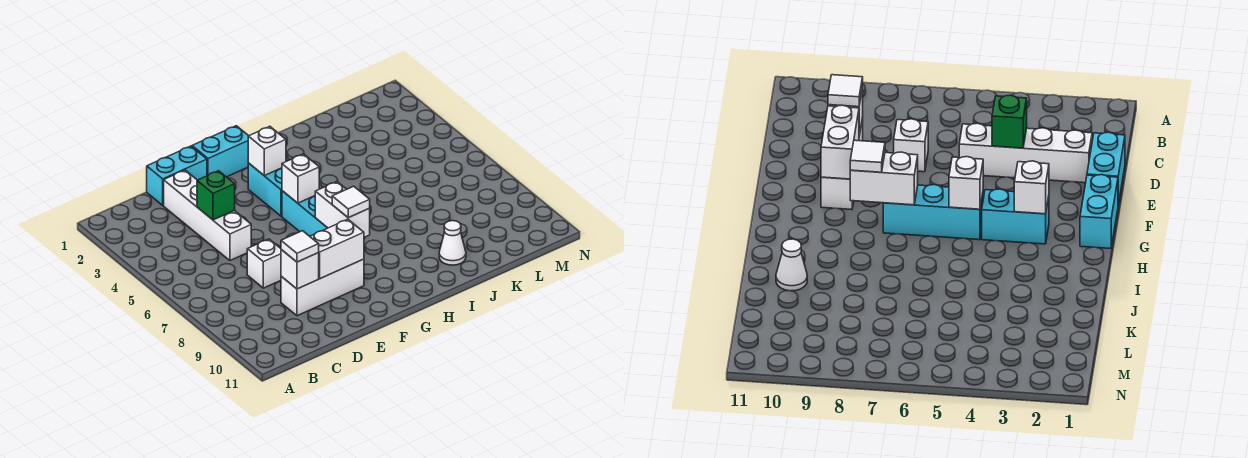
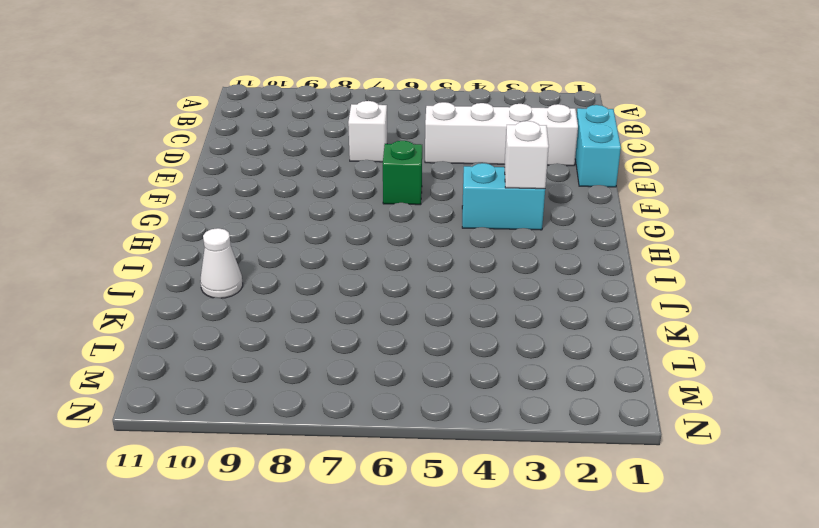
green 1x1 brick [383,141,422,205] -> green 1x1 brick moved to [197,171,235,220]
none -> white 1x3 brick [281,259,364,316]
none -> cyan 1x2 brick [192,126,248,177]
none -> cyan 1x3 brick [282,191,327,236]

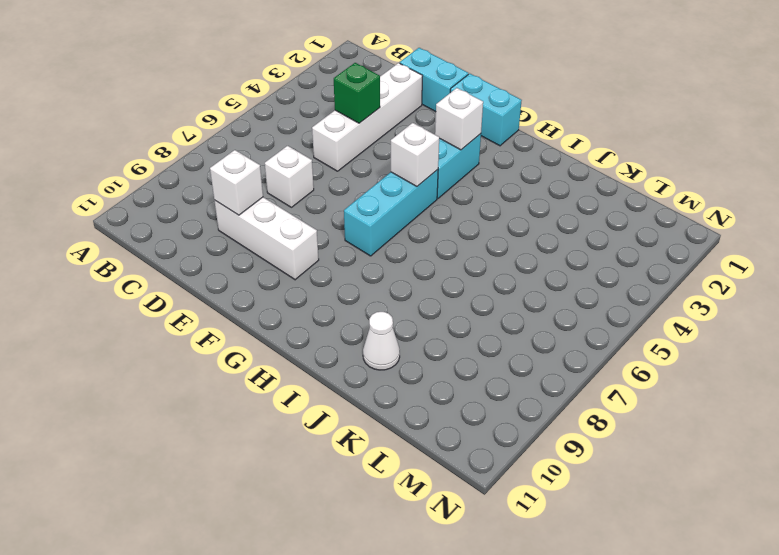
none -> white 1x2 brick [310,219,364,279]
none -> white 1x2 brick [315,182,370,237]
none -> white 1x1 tile [281,231,319,262]

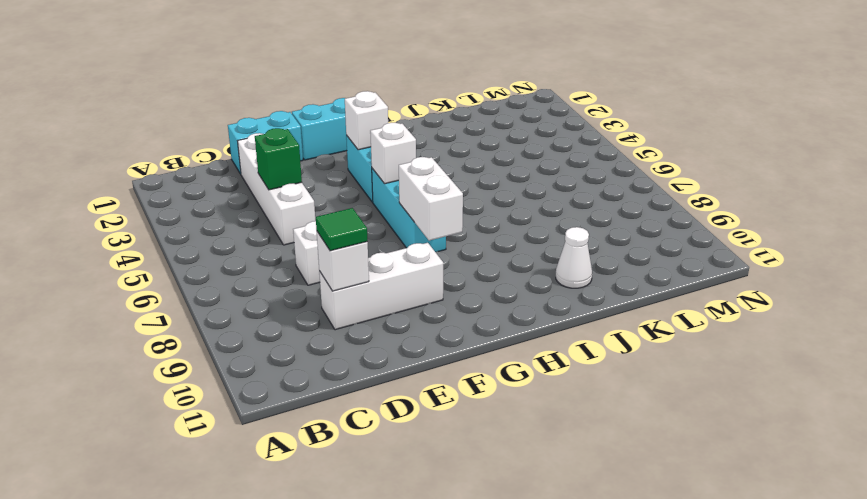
green 1x1 tile [316,208,368,251] -> white 1x1 tile [281,231,319,262]
none -> white 1x2 brick [310,219,364,279]
none -> white 1x1 tile [332,186,370,218]

